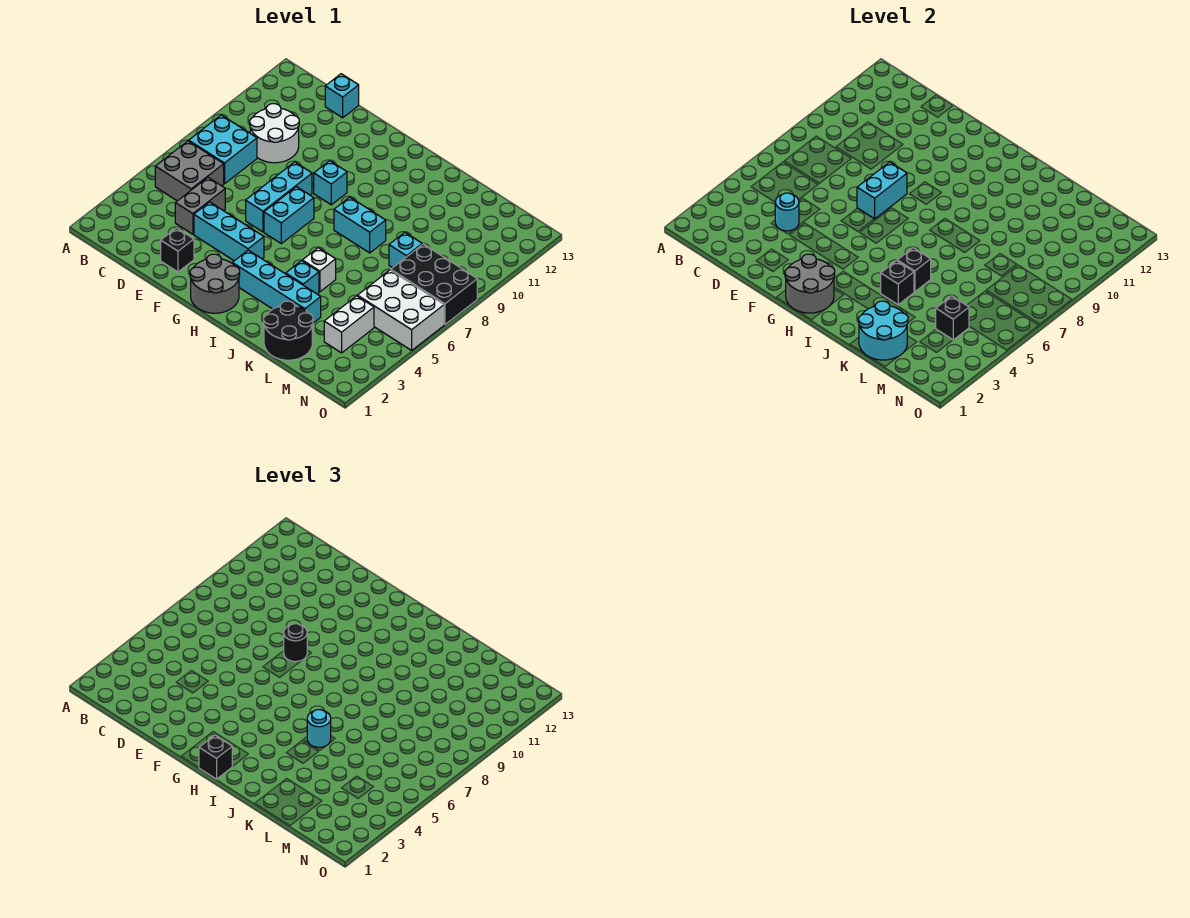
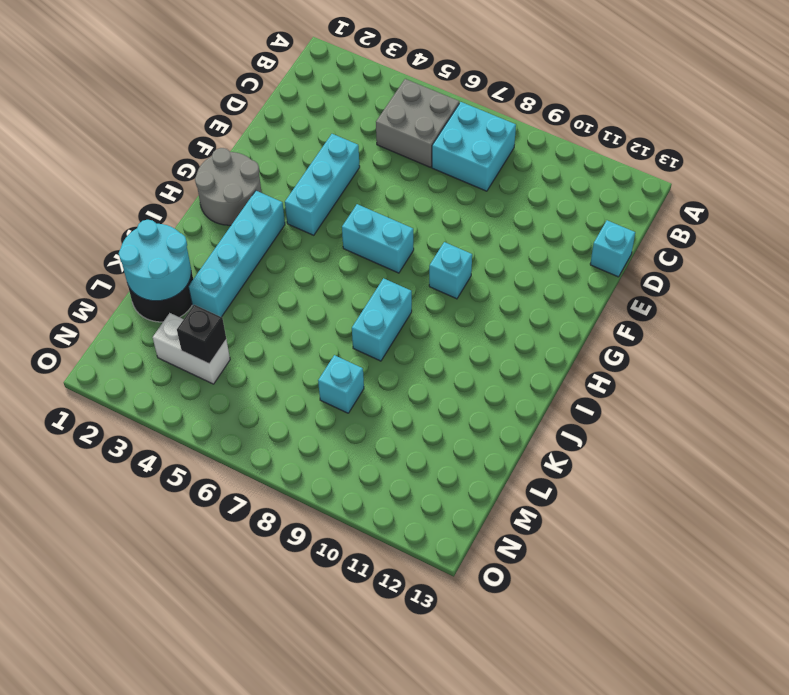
none -> white 2x2 round brick [250,104,299,163]
none -> grey 1x2 brick [175,178,225,234]
none -> black 1x1 brick [161,228,194,272]
none -> cyan 1x3 brick [246,162,312,232]

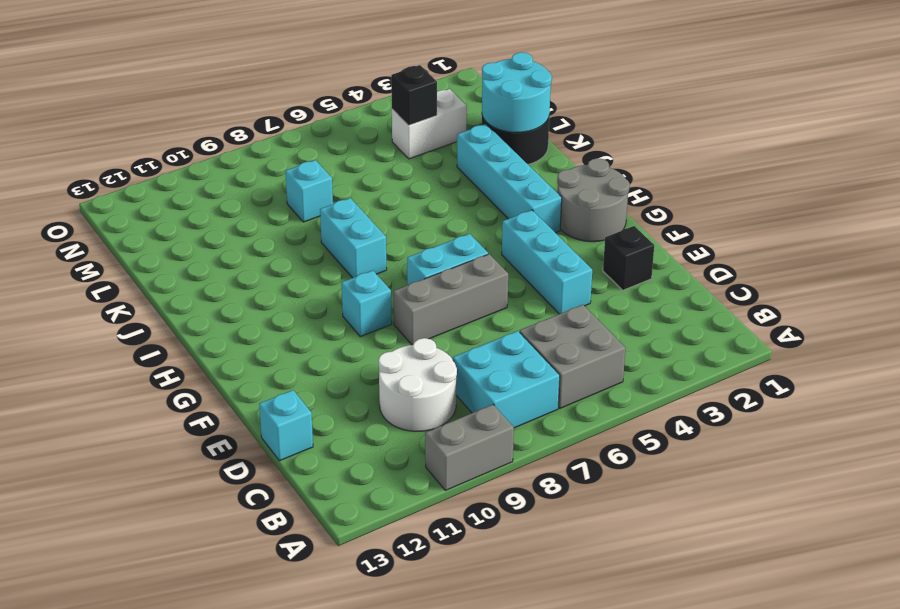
grey 1x2 brick [425,405,514,491] -> grey 1x2 brick moved to [175,178,225,234]
grey 1x3 brick [394,254,508,345] -> cyan 1x3 brick [246,162,312,232]
none -> cyan 1x1 brick [286,261,319,294]
none -> white 1x1 brick [302,248,336,292]
none -> white 2x3 brick [357,270,444,350]
none -> black 2x3 brick [391,244,477,324]

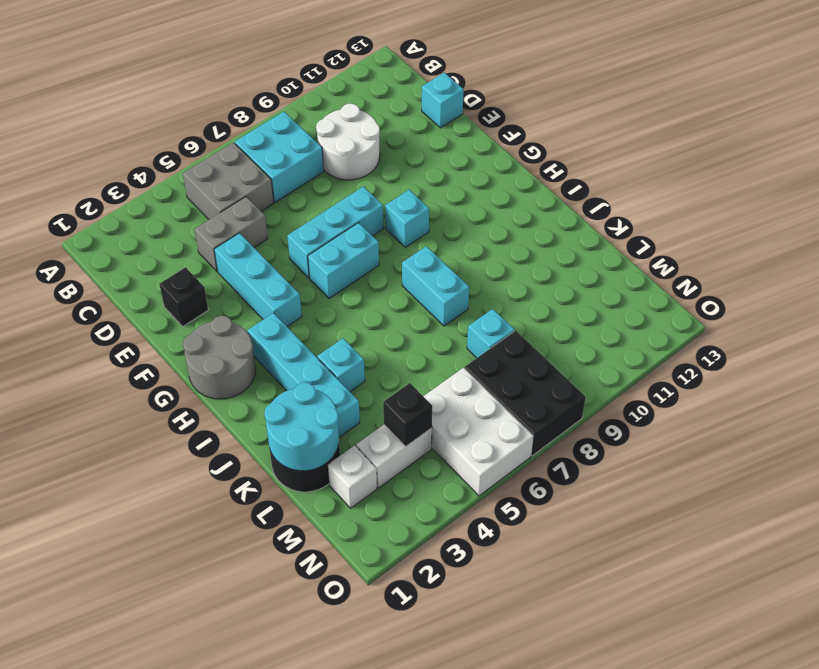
white 1x1 brick [328,446,377,508] -> white 1x1 brick moved to [302,248,336,292]
none -> cyan 1x1 round brick [775,193,799,231]
none -> cyan 1x2 brick [857,162,907,219]
none -> grey 2x2 round brick [785,254,835,313]
none -> black 1x1 brick [881,261,914,305]

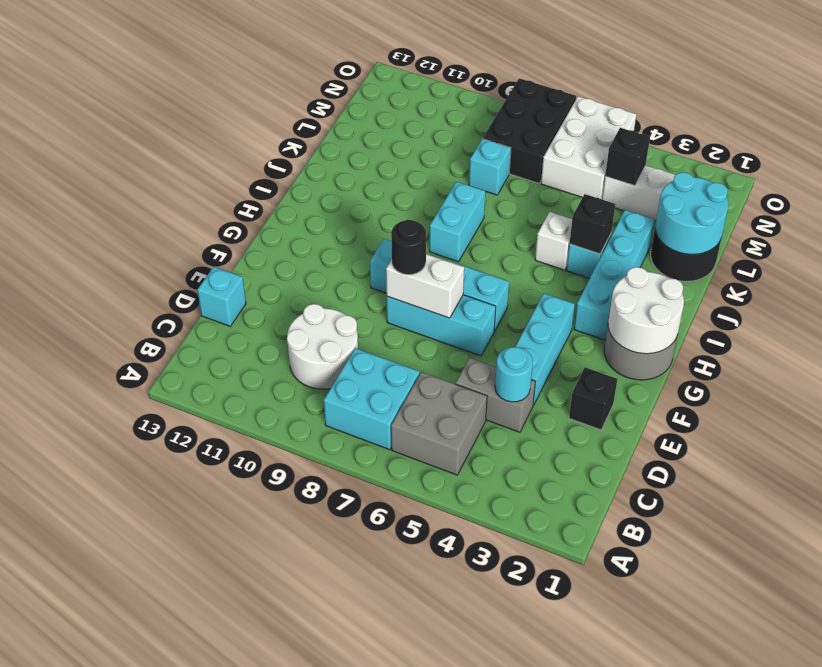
white 1x2 brick [386,254,464,318] -> cyan 1x2 brick [857,162,907,219]
white 2x2 round brick [608,267,684,354] -> grey 2x2 round brick [785,254,835,313]
none -> black 1x1 brick [897,248,931,292]
none -> black 1x1 brick [199,735,232,779]
none -> cyan 1x1 round brick [307,710,331,747]

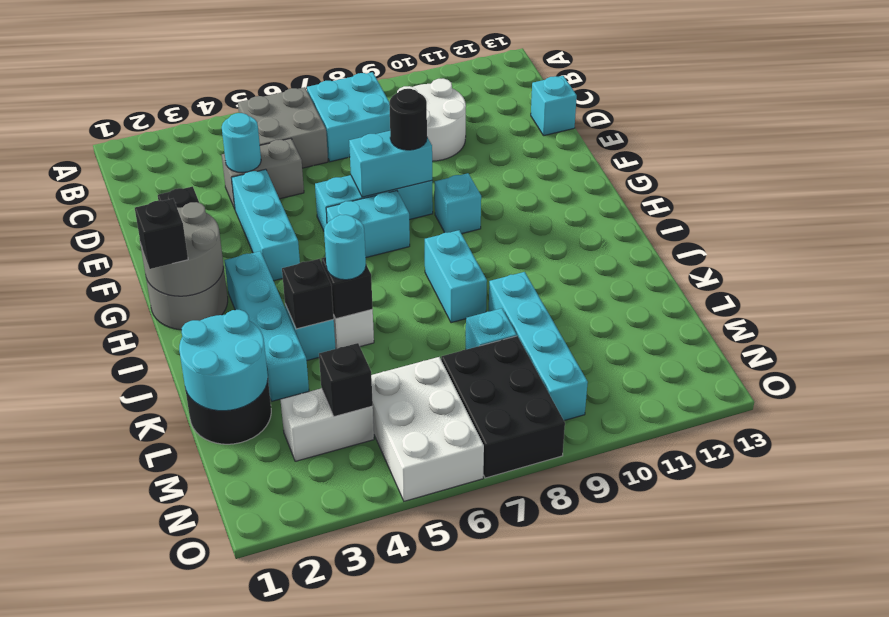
cyan 1x4 brick [489,272,588,421] -> none

